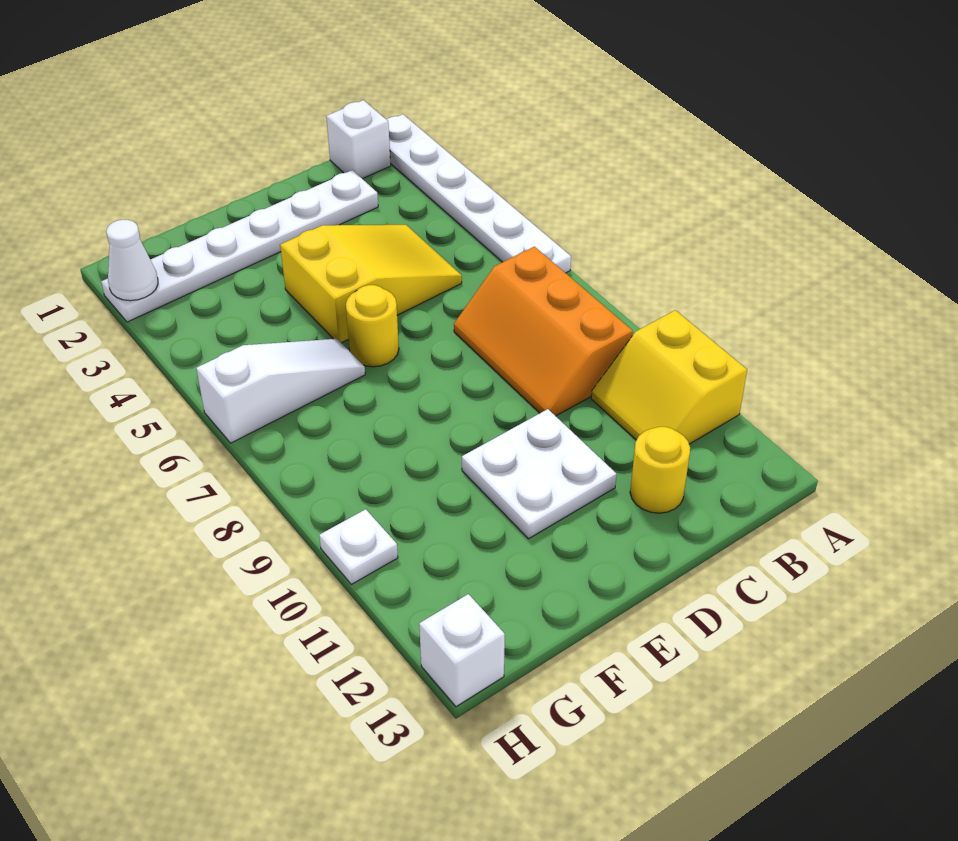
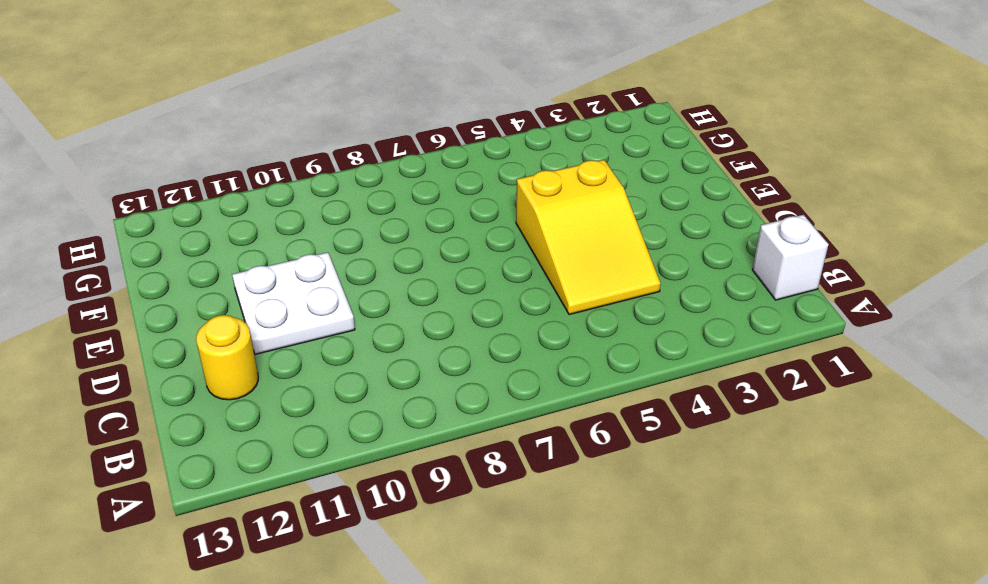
none -> white 1x6 plate [386,114,571,273]
none -> yellow 2x2 slope [591,310,747,444]
none -> orange 2x3 slope [454,247,633,416]

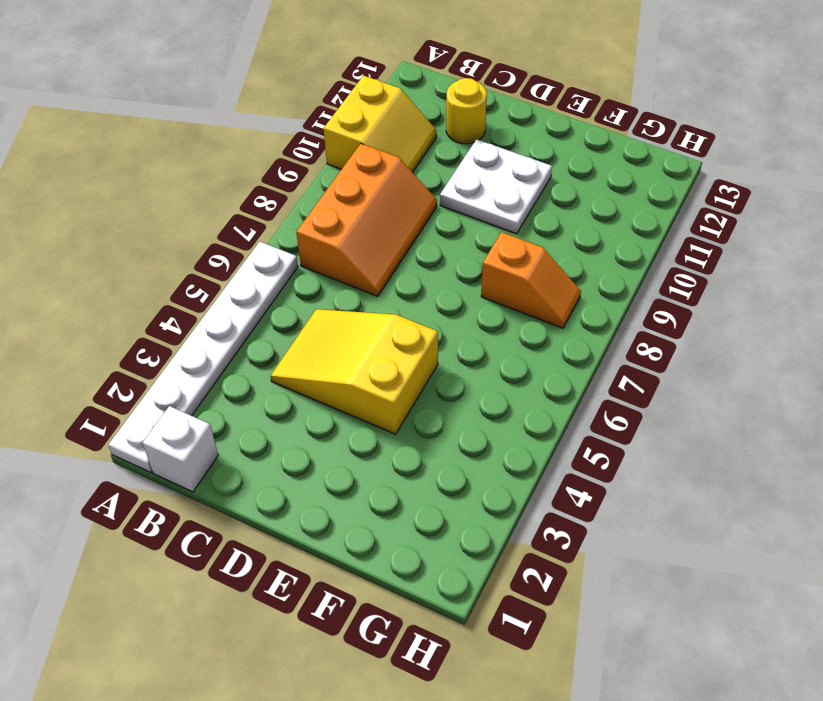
orange 1x2 slope [481,232,581,328] -> none
none -> white 1x6 plate [101,170,378,322]
none -> yellow 1x1 round brick [346,285,399,367]
none -> white 1x3 slope [196,339,365,443]

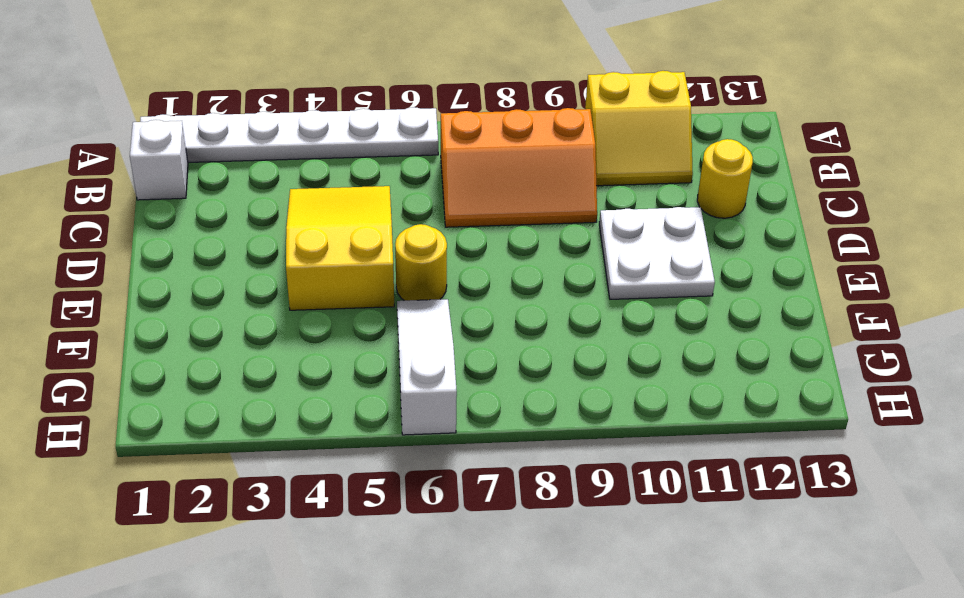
none -> white 1x6 plate [101,170,378,322]
none -> white 1x1 plate [319,509,398,584]
none -> white 1x1 brick [419,594,505,707]

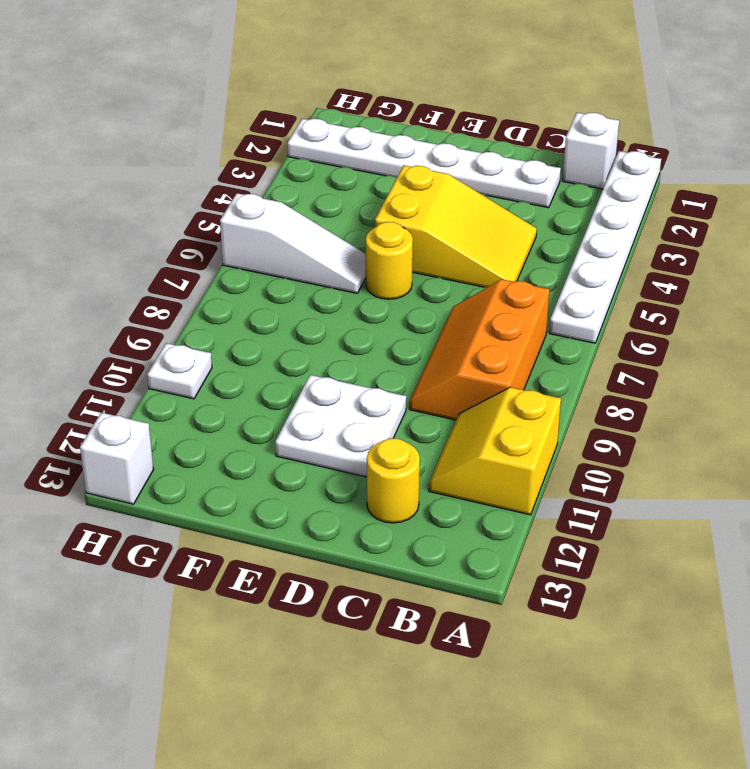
none -> white 1x1 cone [106,220,158,301]

